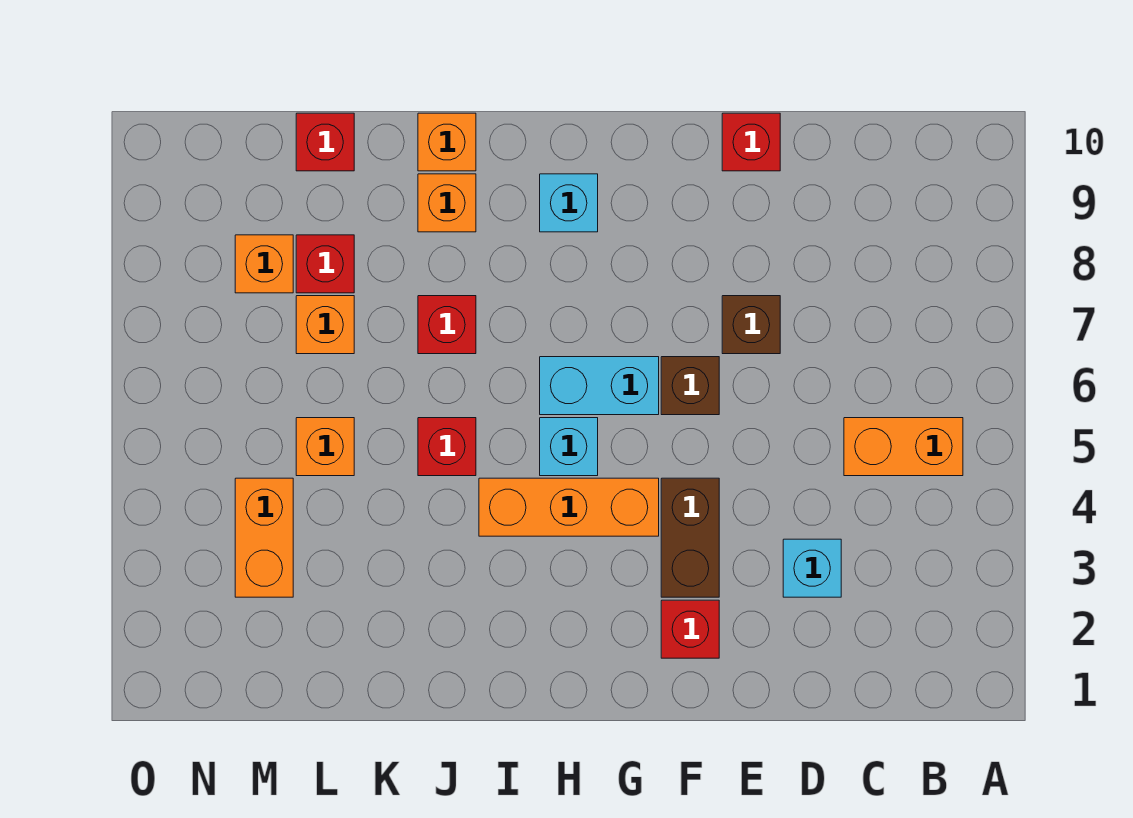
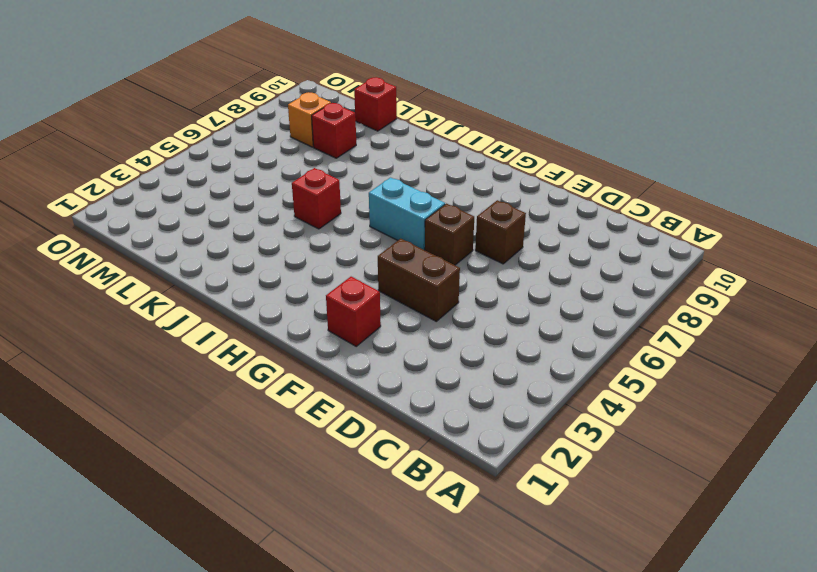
brown 1x2 brick [378,239,460,321] -> brown 1x2 brick turned to [661,478,719,597]
none -> orange 1x2 brick [844,418,963,476]
none -> cyan 1x1 brick [783,539,841,597]
none -> red 1x1 brick [722,113,780,171]

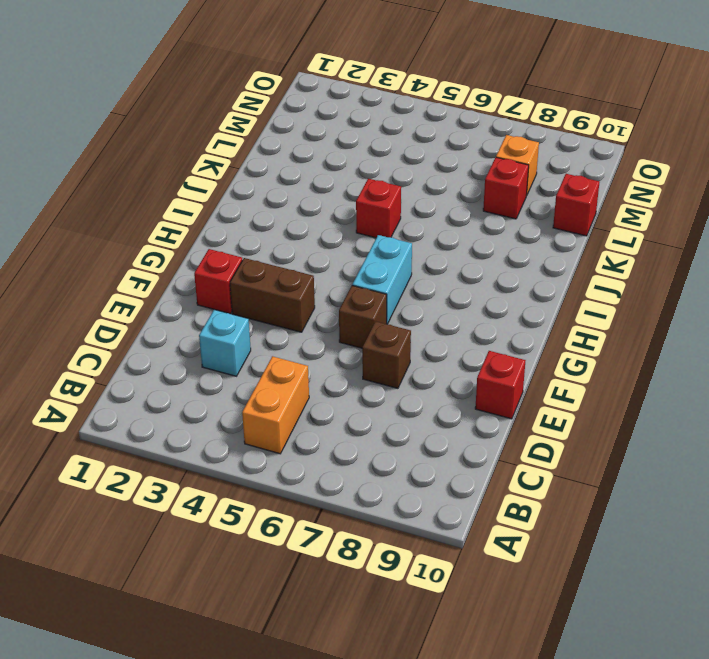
none -> orange 1x3 brick [479,478,659,536]
none -> cyan 1x1 brick [540,418,598,476]
none -> cyan 1x1 brick [540,174,598,232]

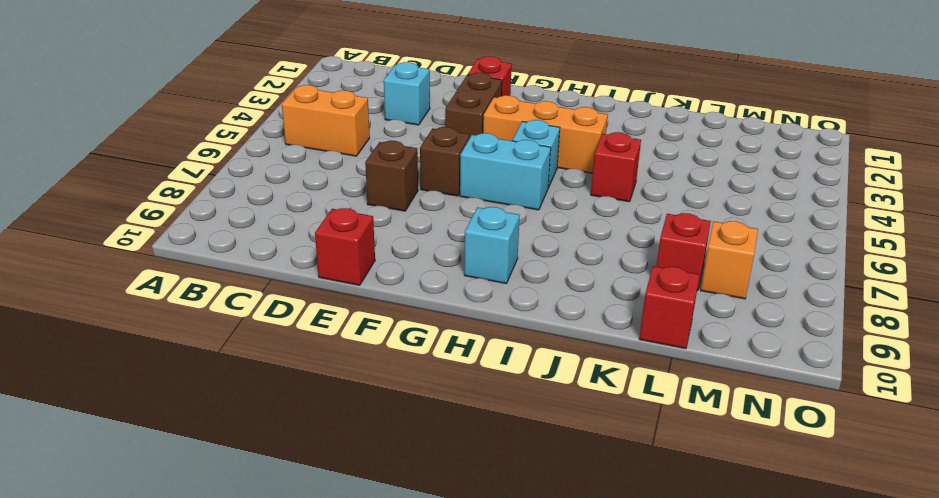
none -> red 1x1 brick [418,296,476,354]
none -> orange 1x1 brick [418,174,476,232]
none -> orange 1x1 brick [418,113,476,171]

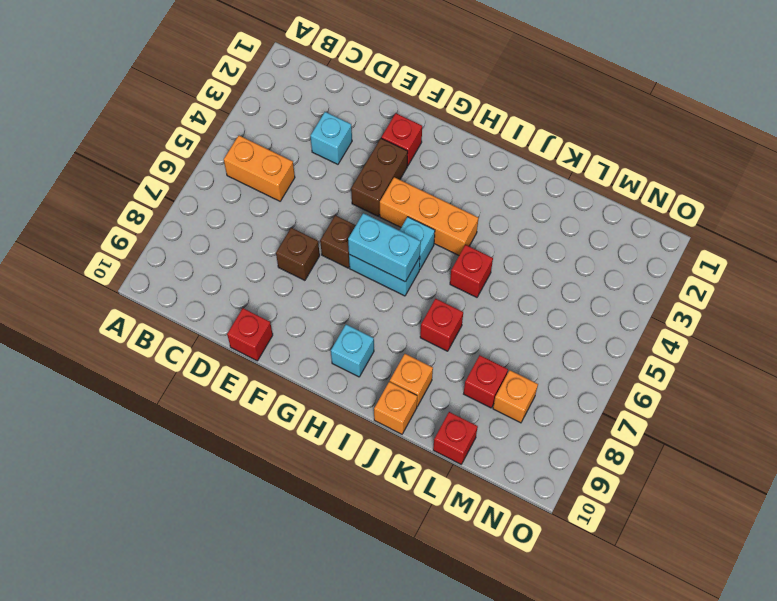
cyan 1x2 brick [348,213,421,282] -> none
none -> orange 1x1 brick [296,418,354,476]
none -> orange 1x1 brick [296,296,354,354]
none -> orange 1x2 brick [235,478,293,597]

